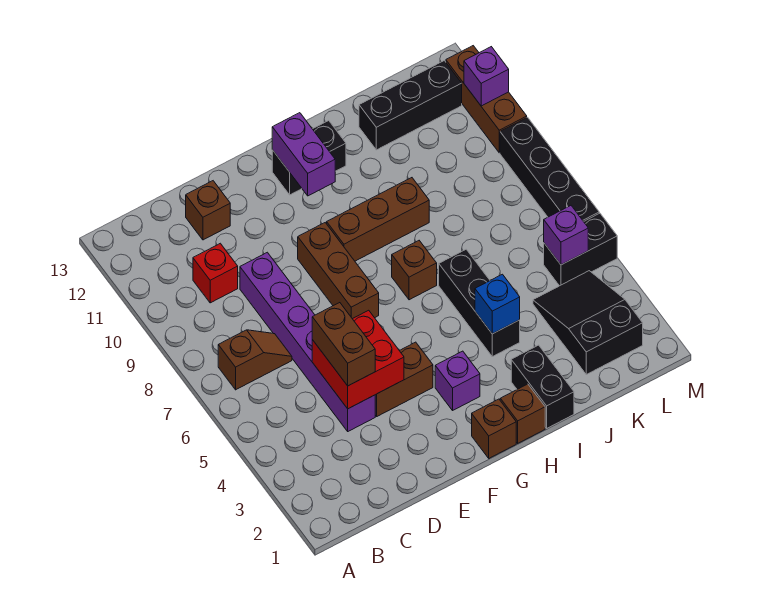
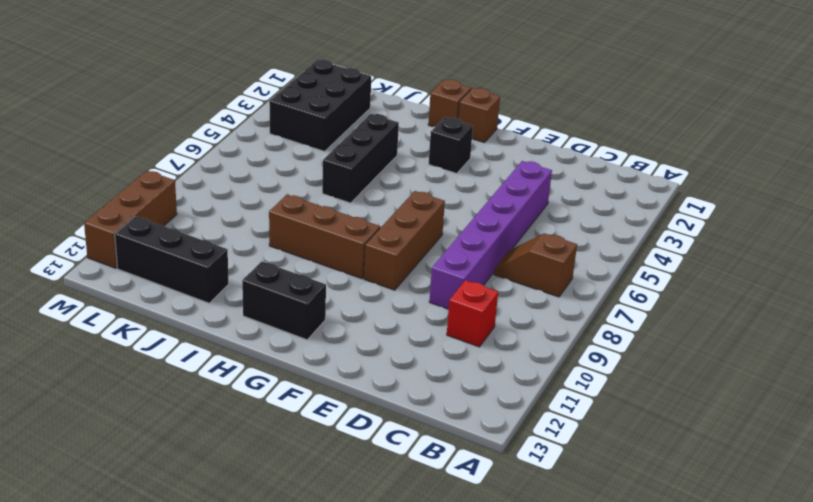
black 1x1 brick [429,117,473,174] -> purple 1x1 brick [435,351,480,410]
black 2x3 brick [269,59,371,151] -> black 2x3 slope [533,271,643,374]
none -> brown 1x1 brick [186,181,230,240]
none -> brown 1x2 brick [375,342,433,416]
none -> brown 1x1 brick [392,241,437,300]

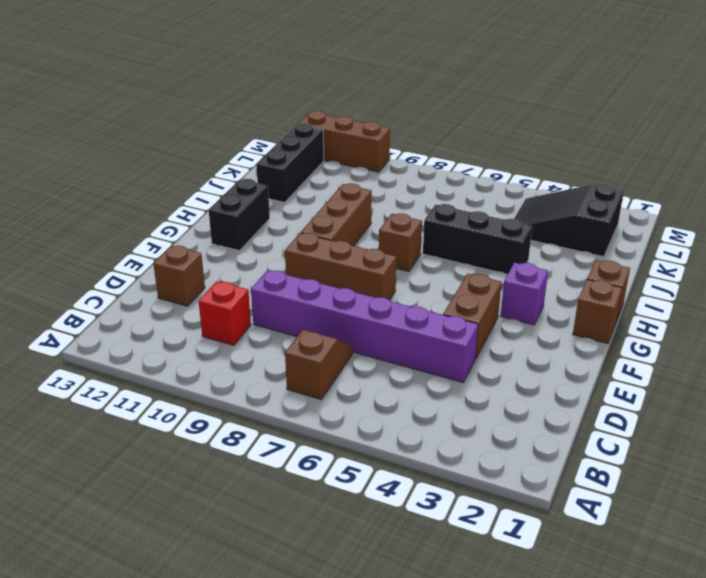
none -> black 1x2 brick [511,345,574,428]
none -> black 1x2 brick [544,213,617,286]
none -> black 1x4 brick [500,117,599,222]

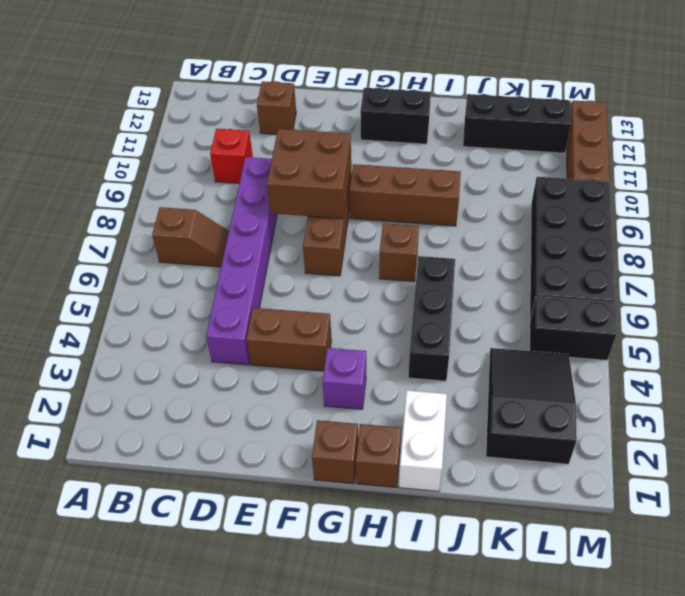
brown 2x2 brick [267,129,351,219] -> none
white 1x2 brick [399,390,447,491] -> black 1x2 brick [511,345,574,428]
black 2x4 brick [530,177,615,320] -> black 1x4 brick [500,117,599,222]
none -> red 2x2 brick [312,310,404,409]
none -> purple 1x2 brick [272,113,335,196]
none -> blue 1x1 brick [475,274,520,334]

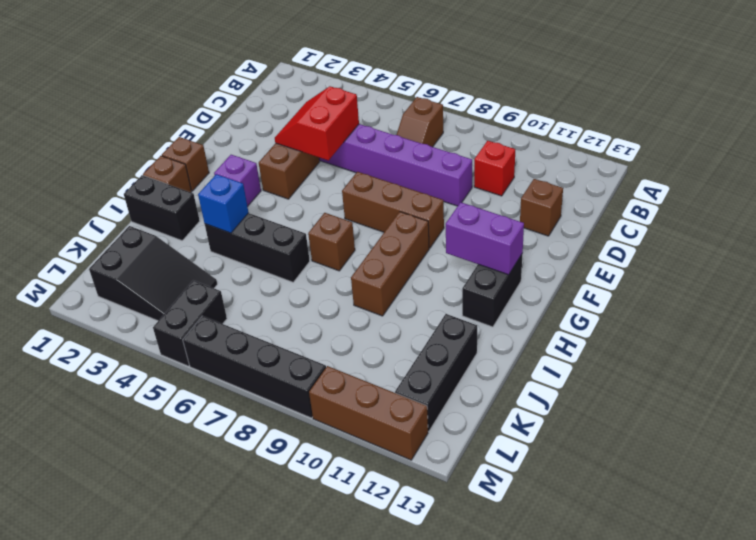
red 2x2 slope [275,86,359,160] -> red 2x2 brick [312,310,404,409]
none -> purple 1x1 brick [544,206,588,265]
none -> purple 1x1 brick [464,47,509,106]
none -> brown 1x2 brick [312,303,375,386]

